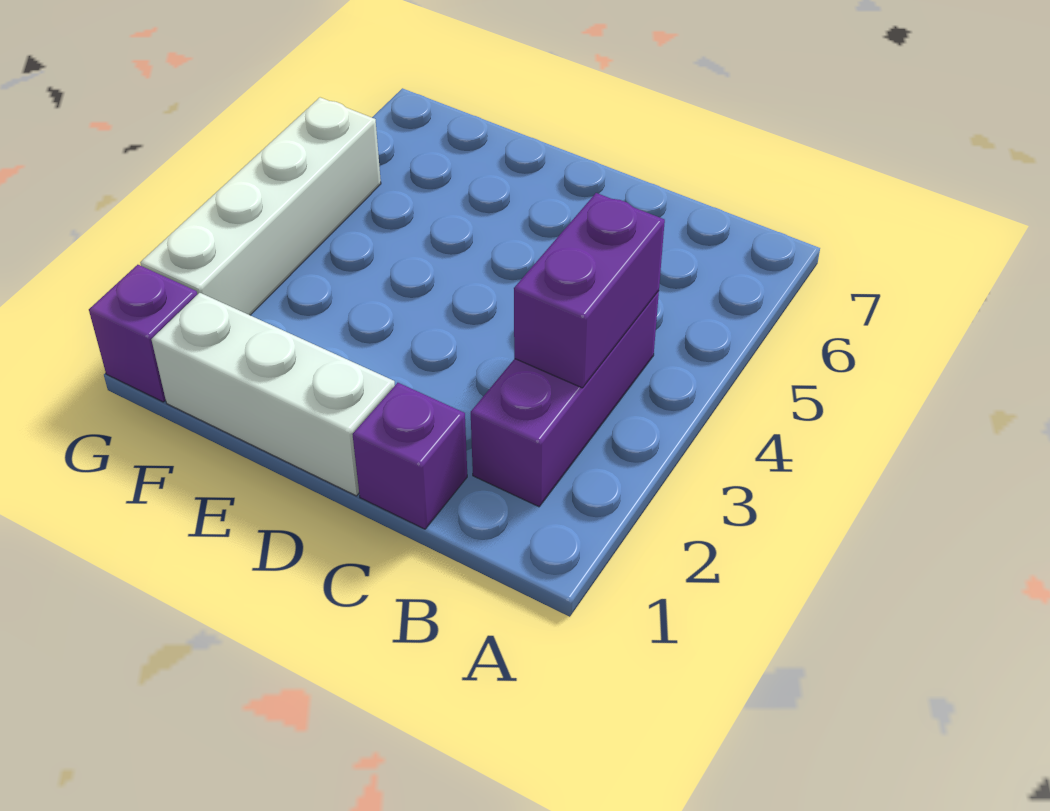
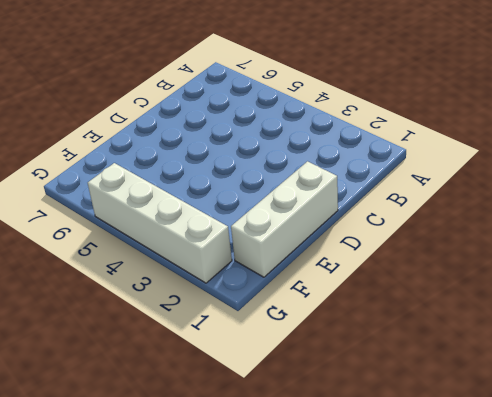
none -> purple 1x3 brick [471,291,659,507]
none -> purple 1x1 brick [352,383,467,529]

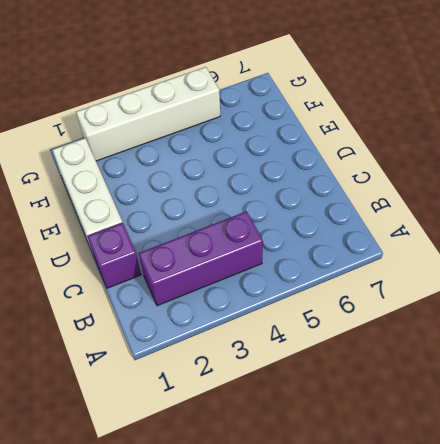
none -> purple 1x1 brick [89,265,197,402]
none -> purple 1x2 brick [514,193,665,388]

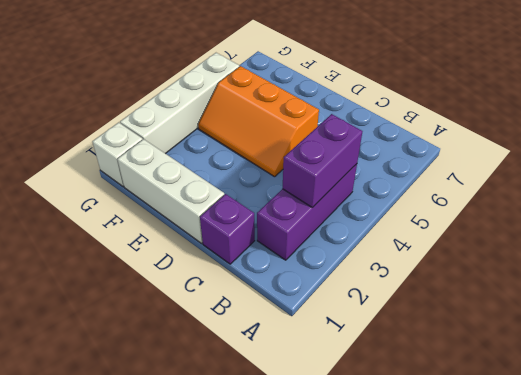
orange 2x3 slope [198,66,319,177] -> none
white 1x1 brick [92,122,143,187] -> purple 1x1 brick [89,265,197,402]

